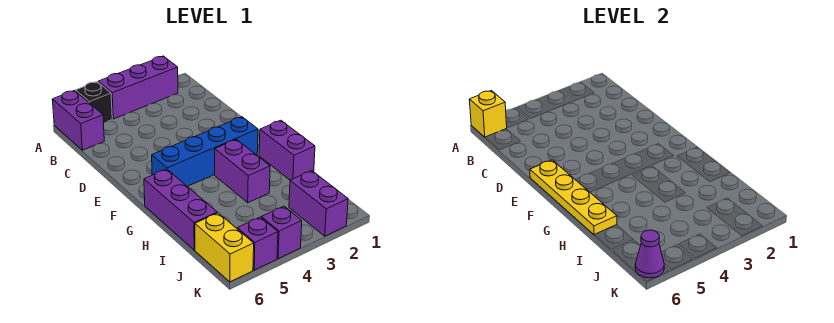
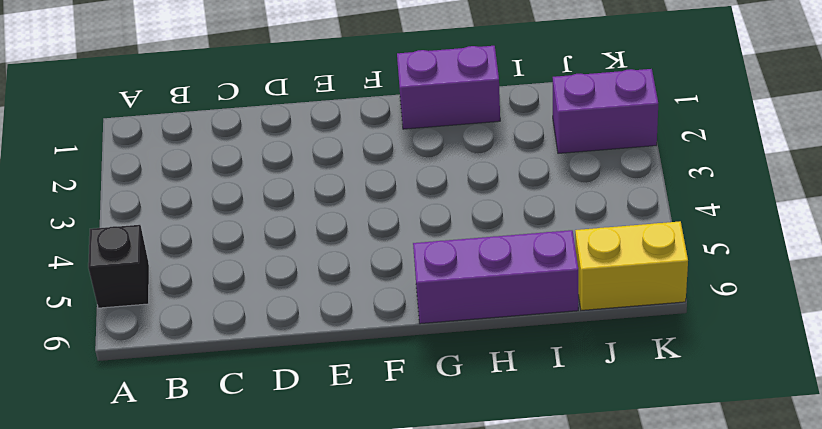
none -> purple 1x3 brick [98,56,178,119]
none -> purple 1x2 brick [52,90,104,150]
none -> blue 1x4 brick [152,117,258,186]

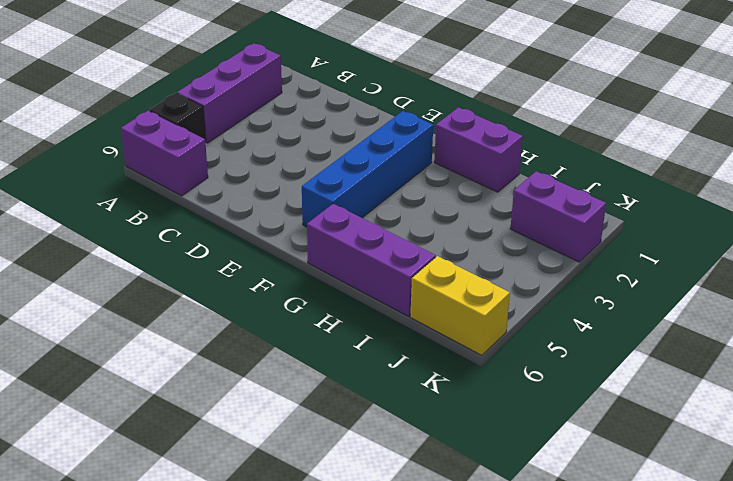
none -> purple 1x2 brick [215,139,270,203]
none -> purple 1x1 brick [261,206,302,259]
none -> purple 1x1 brick [237,217,278,270]

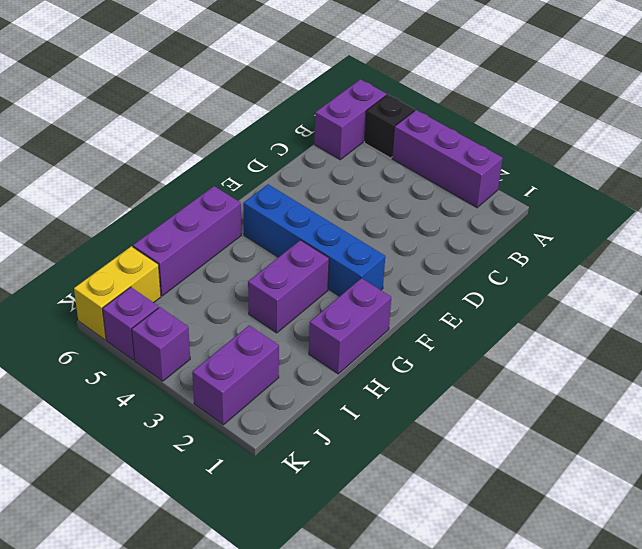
none -> yellow 1x1 brick [469,90,507,137]
none -> yellow 1x4 plate [530,160,617,235]
none -> purple 1x1 cone [635,230,664,278]

